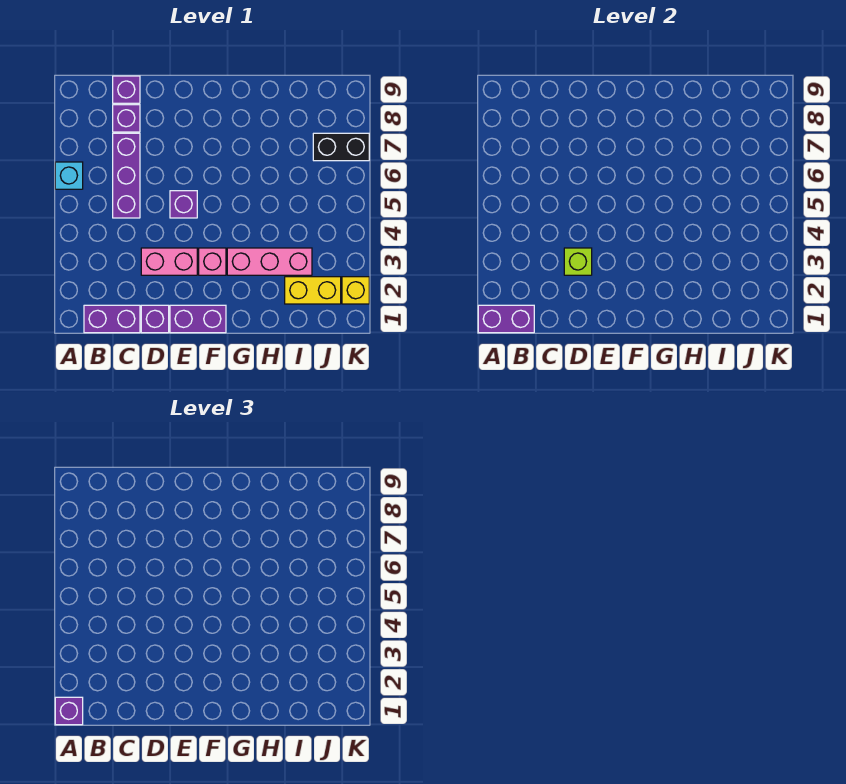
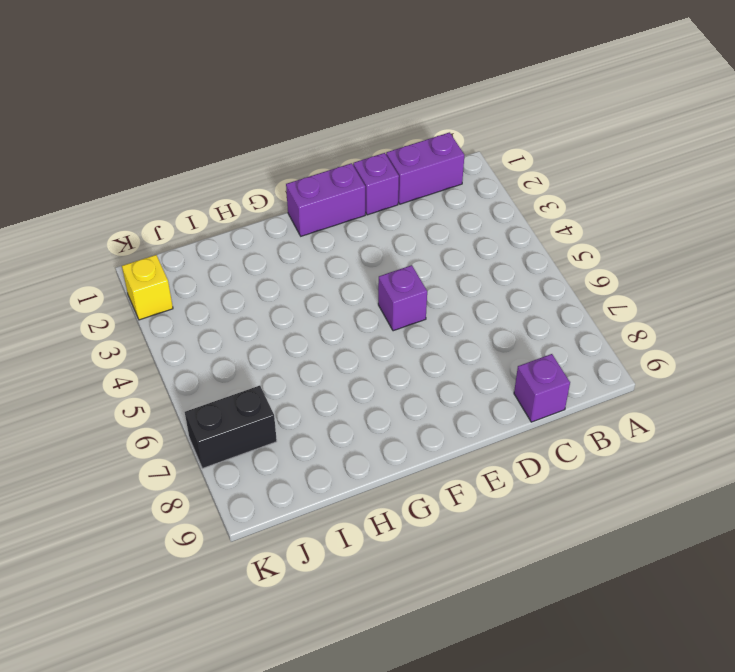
none -> cyan 1x1 brick [55,162,83,189]
none -> purple 1x3 brick [113,133,140,218]
none -> purple 1x1 brick [113,105,140,132]

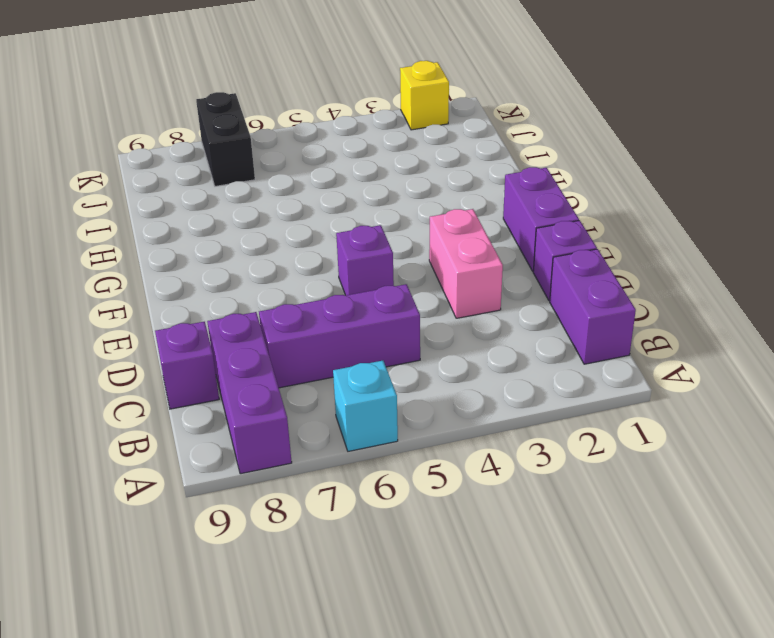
purple 1x3 brick [207,312,292,474] -> purple 1x1 brick [113,105,140,132]
none -> pink 1x1 brick [199,248,226,275]
none -> pink 1x3 brick [227,248,312,275]
none -> yellow 1x2 brick [285,277,341,304]

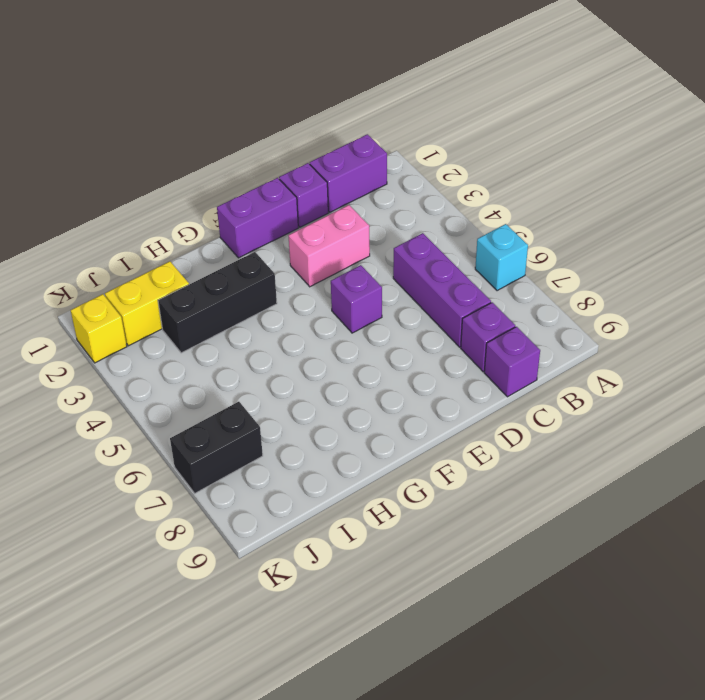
black 1x3 brick [158,252,277,353] -> pink 1x3 brick [227,248,312,275]
none -> pink 1x1 brick [199,248,226,275]
none -> purple 1x2 brick [478,305,534,333]
none -> lime 1x1 brick [564,248,592,275]

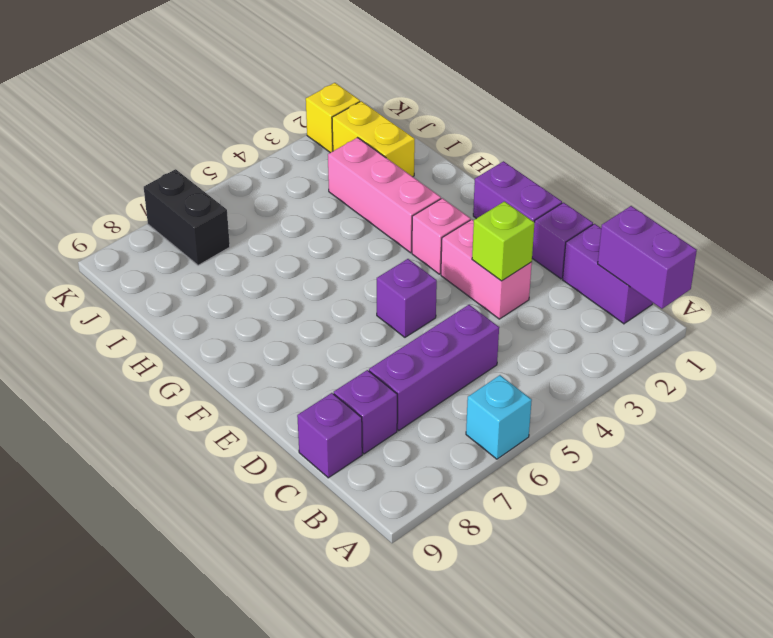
none -> purple 1x1 brick [55,697,83,725]

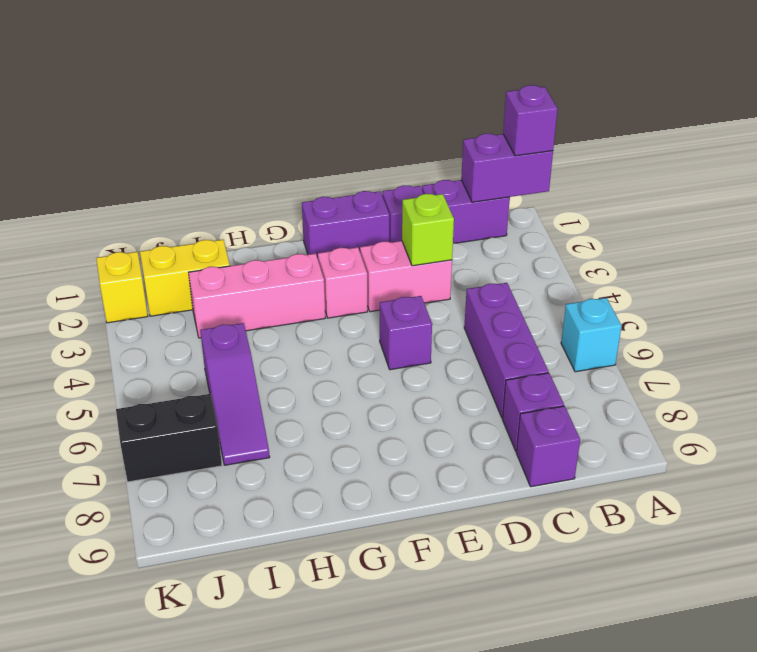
purple 1x3 slope [200,323,270,465] -> none

